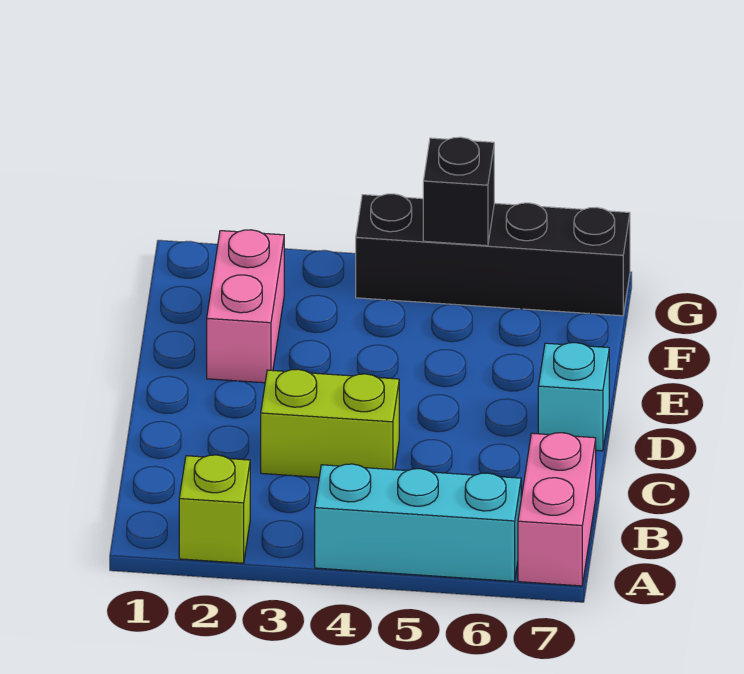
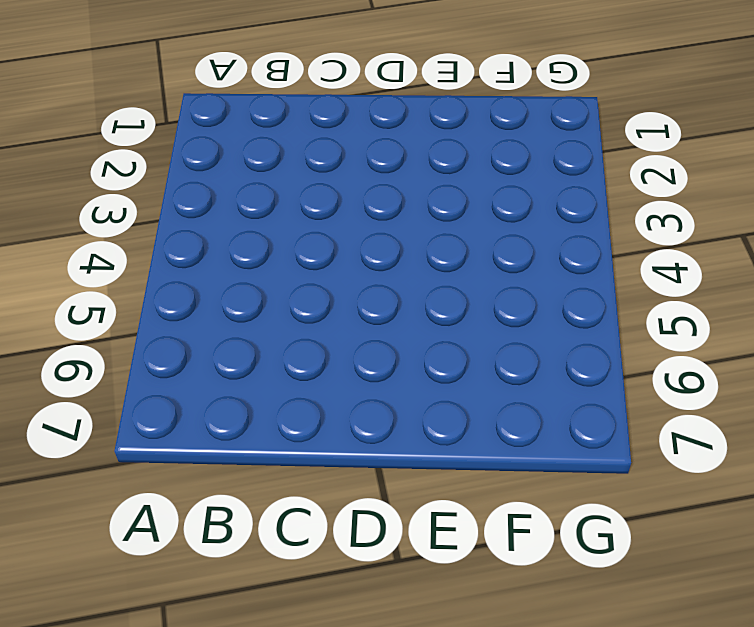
none -> lime 1x1 brick [179,455,250,563]
none -> cyan 1x3 brick [315,464,521,581]

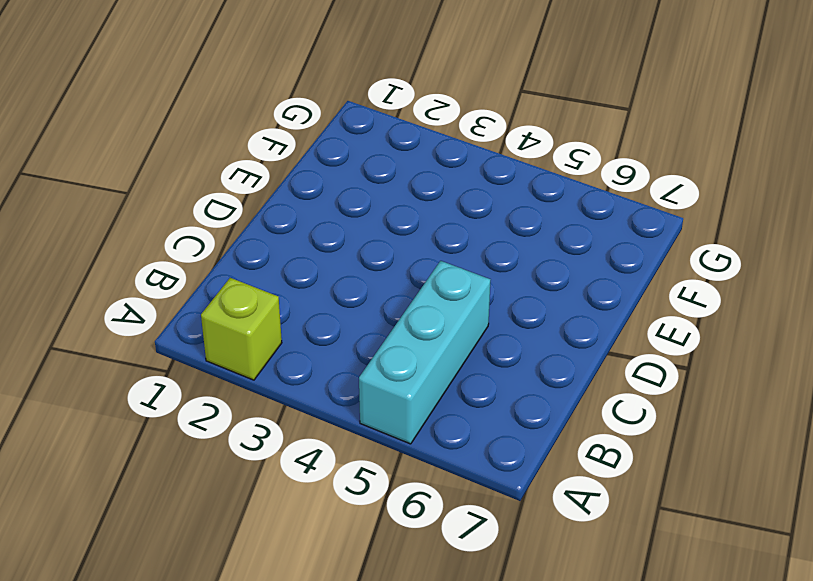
cyan 1x3 brick [359,261,490,444] -> cyan 1x3 brick turned to [315,464,521,581]
none -> pink 1x2 brick [518,433,596,586]
none -> lime 1x2 brick [261,369,399,477]

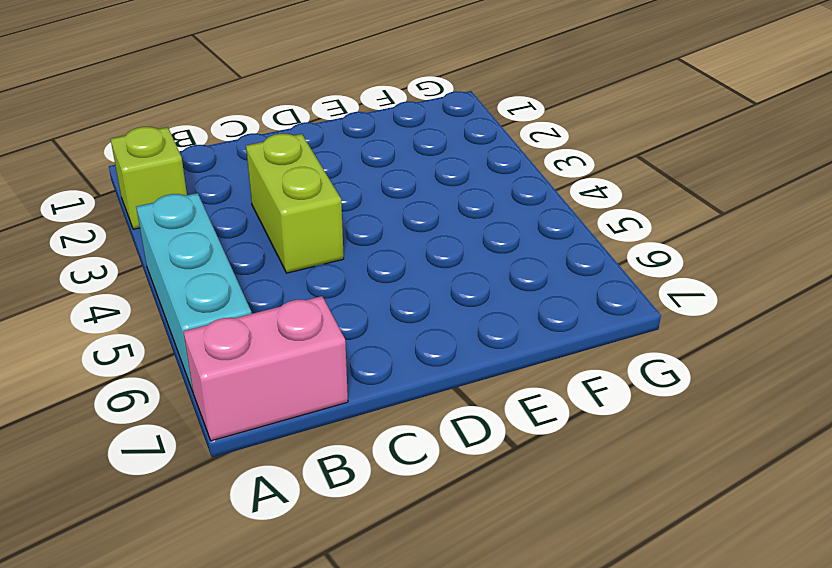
none -> cyan 1x1 brick [538,343,609,451]
none -> pink 1x2 brick [207,230,284,383]

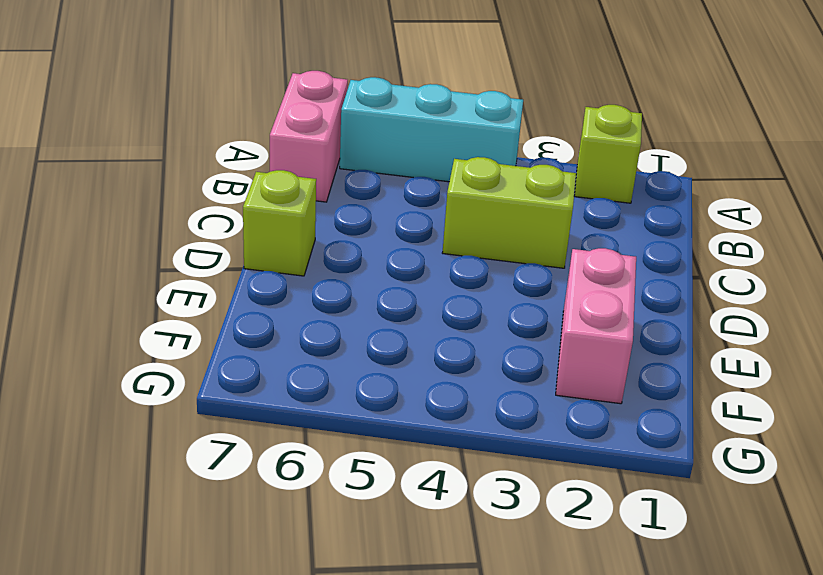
lime 1x1 brick [243,170,316,276] -> cyan 1x1 brick [538,343,609,451]
none -> black 1x4 brick [356,194,630,316]
none -> black 1x1 brick [423,137,494,246]

